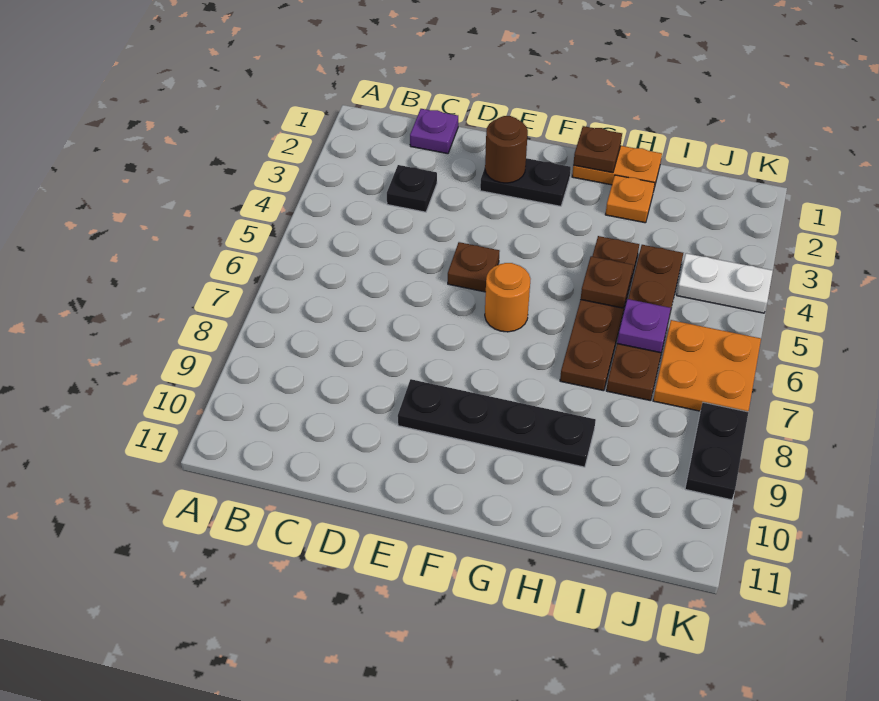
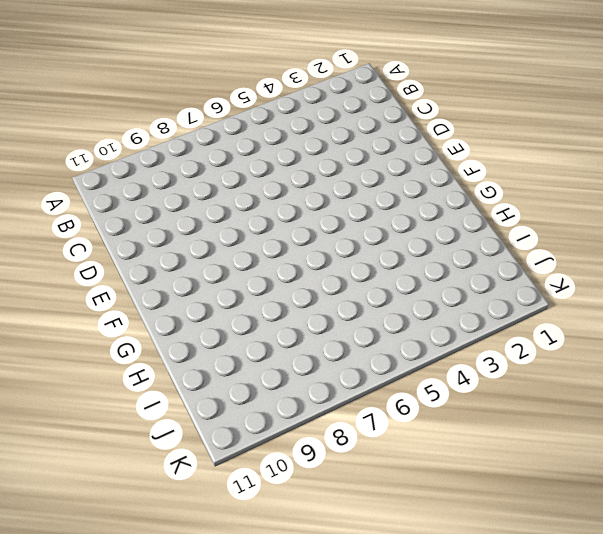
none -> purple 1x1 plate [410,109,458,154]
none -> black 1x1 plate [387,165,437,212]
none -> black 1x2 plate [480,158,571,206]

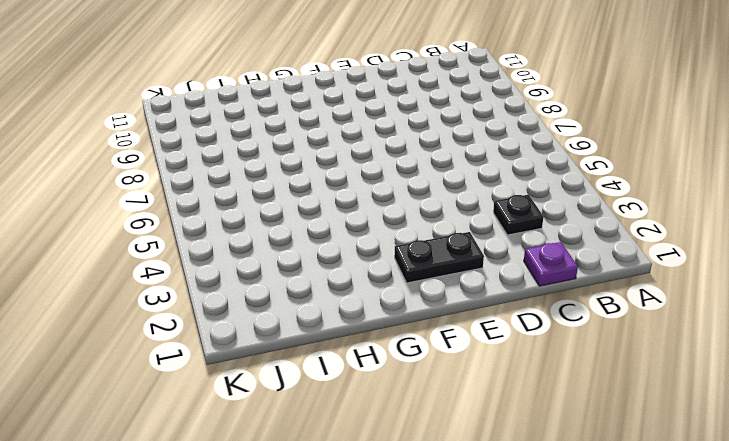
none -> brown 1x1 plate [448,242,500,292]
none -> black 1x4 plate [398,379,596,467]
none -> orange 1x1 round brick [485,263,530,332]

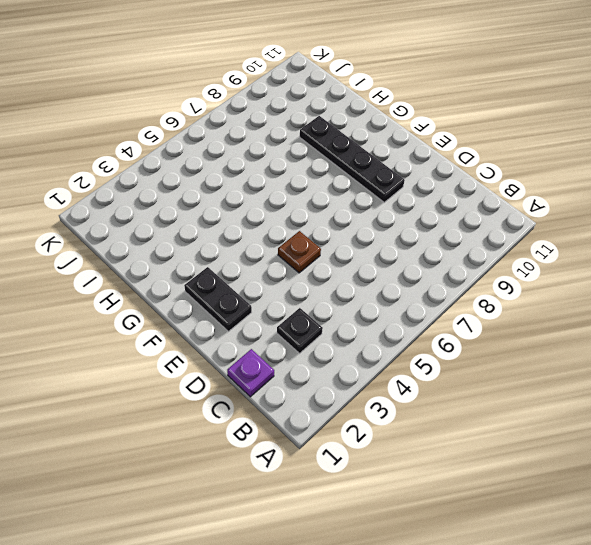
none -> orange 1x1 round brick [485,263,530,332]
none -> orange 1x2 plate [572,146,662,188]
none -> orange 1x1 plate [605,175,655,223]

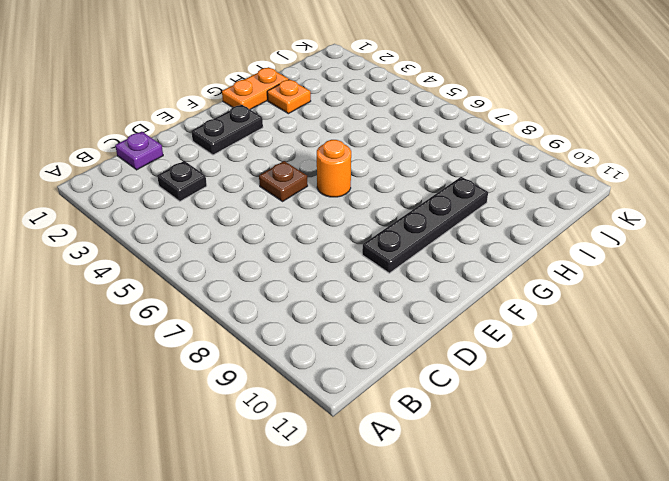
none -> brown 1x4 plate [560,236,639,391]
none -> brown 1x4 plate [606,245,683,401]
none -> white 1x2 plate [677,253,773,313]

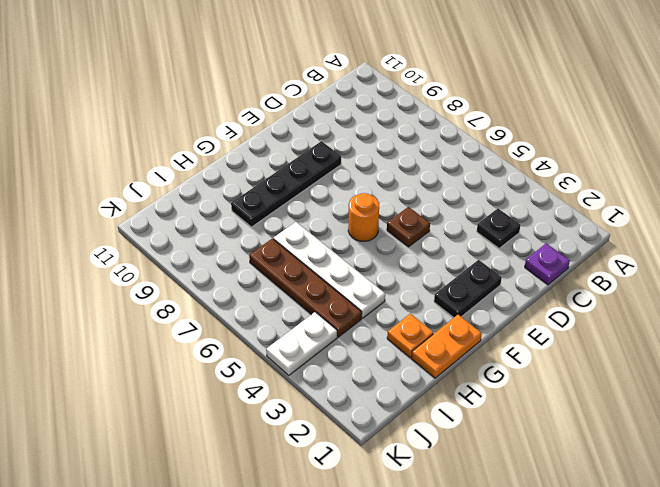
white 1x4 plate [273,222,385,318] -> brown 1x4 plate [560,236,639,391]
none -> orange 2x2 plate [653,320,761,412]
none -> black 1x2 plate [685,402,748,500]
none -> brown 1x1 round brick [485,116,528,183]

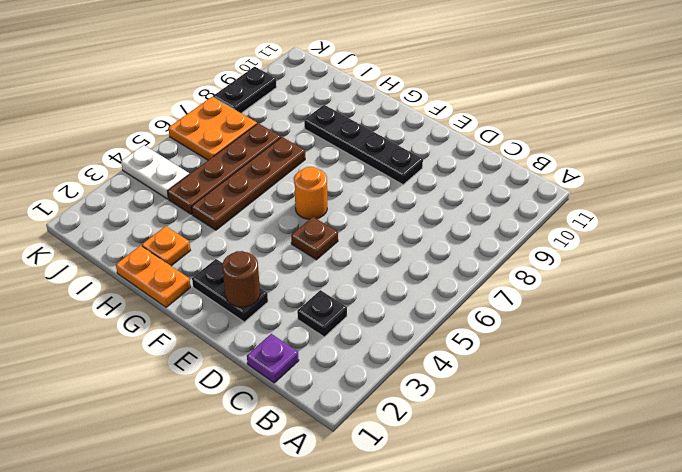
none -> brown 1x1 plate [573,126,622,173]
none -> brown 1x1 plate [581,256,633,308]
none -> purple 1x1 plate [617,299,671,353]

